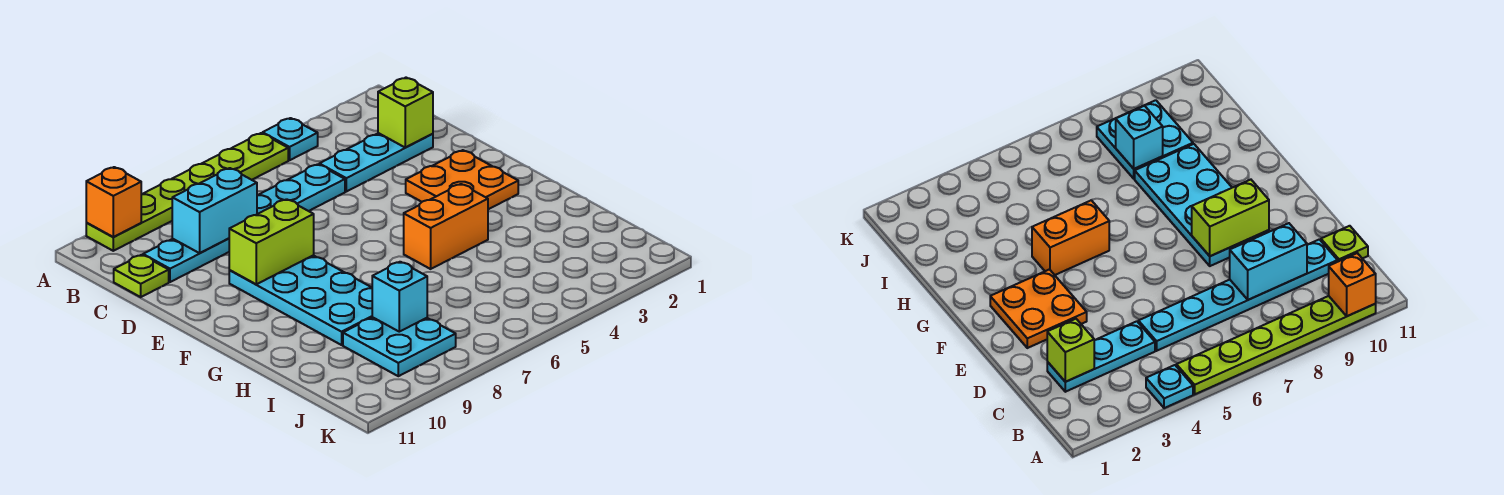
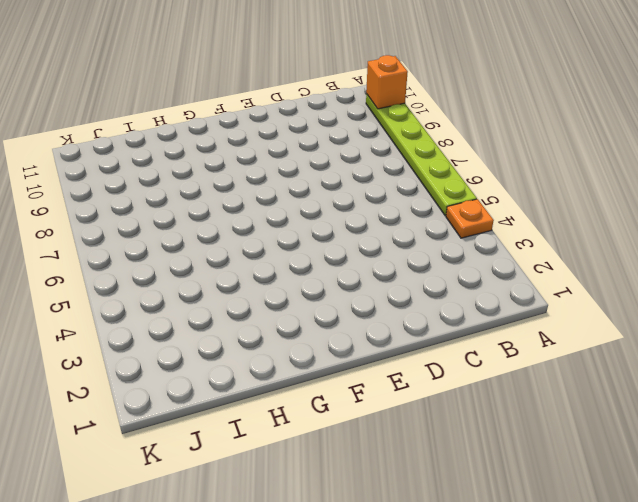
orange 1x1 plate [446,199,494,238] -> cyan 1x1 plate [263,118,318,160]
none -> cyan 1x3 plate [319,133,433,192]
none -> cyan 1x6 plate [143,164,345,282]
none -> lime 1x1 plate [114,255,169,297]

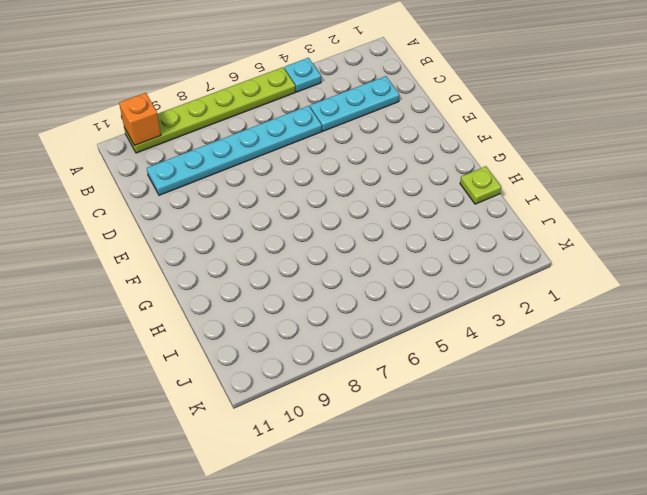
lime 1x1 plate [460,166,501,204] -> lime 1x1 plate moved to [114,255,169,297]
none -> orange 2x2 plate [406,150,518,209]
none -> cyan 2x4 plate [229,255,372,345]
none -> orange 1x2 brick [404,184,488,269]

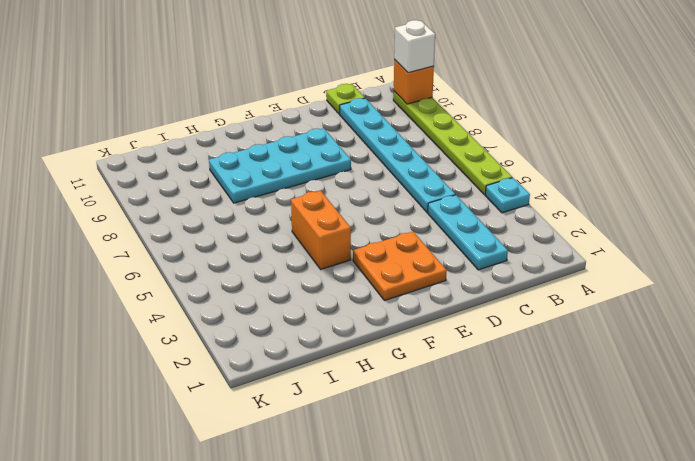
white 1x1 brick [394,20,435,73] -> none
none -> cyan 2x2 plate [343,317,456,376]
none -> lime 1x1 brick [378,78,433,148]
none -> cyan 1x2 brick [172,168,257,253]

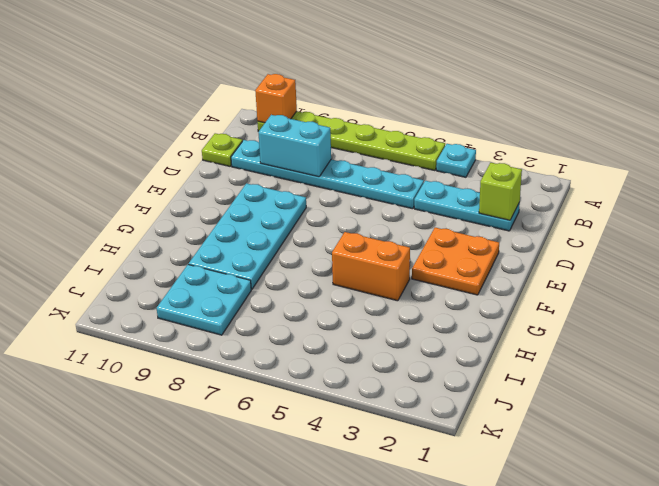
none -> lime 1x2 brick [229,199,314,284]
none -> cyan 1x1 brick [372,262,427,332]

